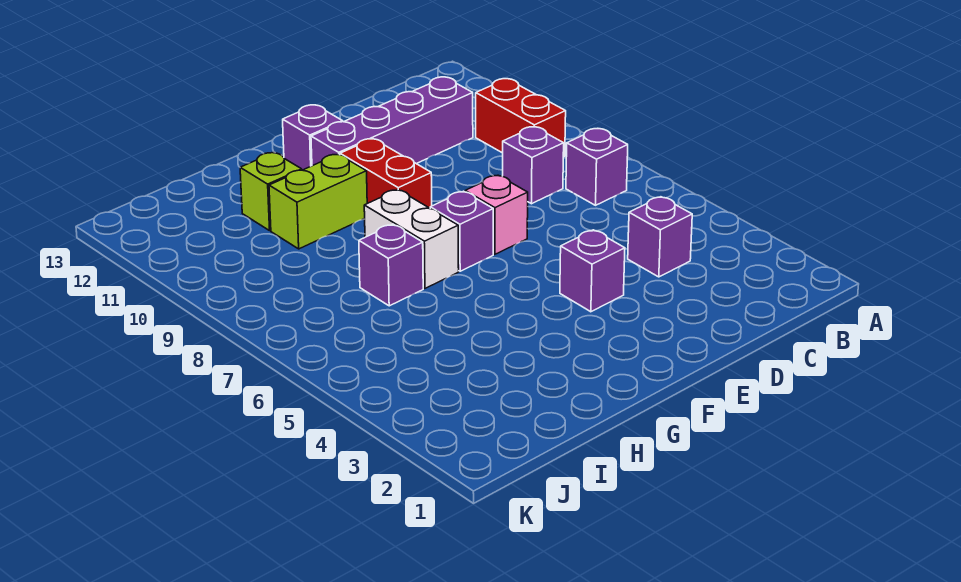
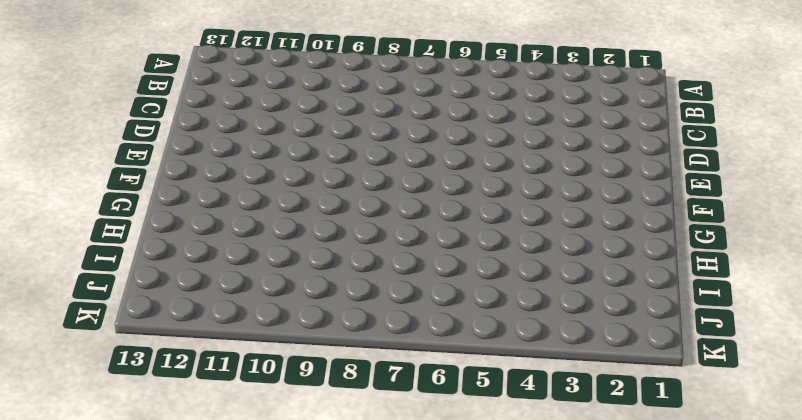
none -> purple 1x1 brick [566,129,628,205]
none -> red 1x2 brick [476,79,566,157]
none -> purple 1x1 brick [628,197,692,277]

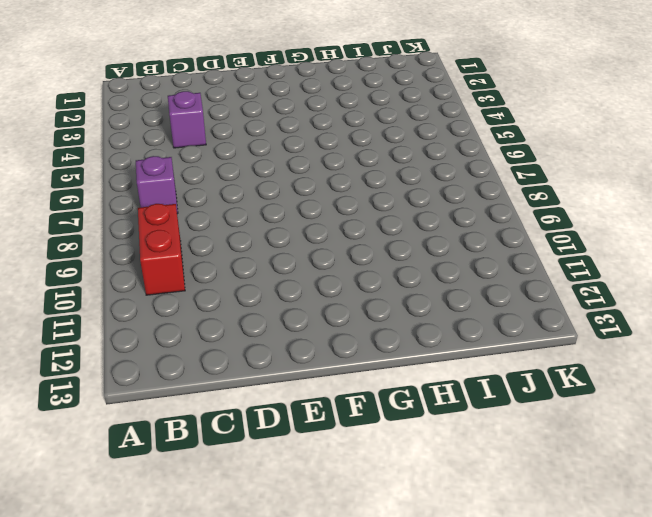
none -> purple 1x1 brick [503,127,564,204]
none -> purple 1x4 brick [311,77,473,166]
none -> purple 1x1 brick [560,230,625,312]

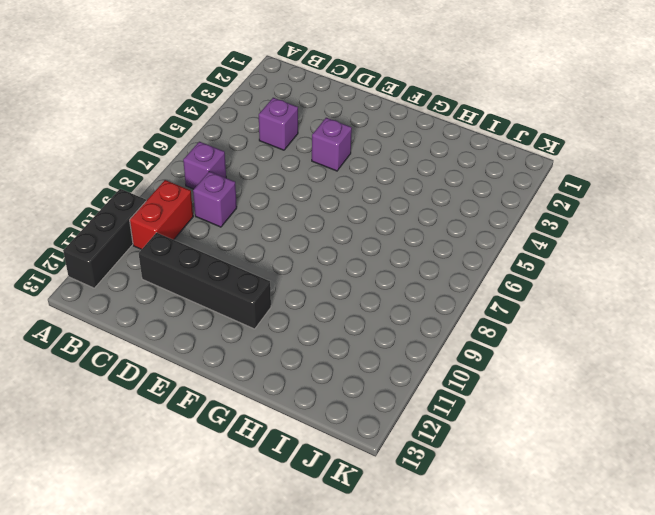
black 1x3 brick [63,189,146,288] -> none
black 1x4 brick [139,233,271,329] -> purple 1x4 brick [311,77,473,166]
none -> pink 1x1 brick [465,176,528,254]
none -> purple 1x1 brick [430,191,493,271]
none -> red 1x2 brick [340,139,432,208]

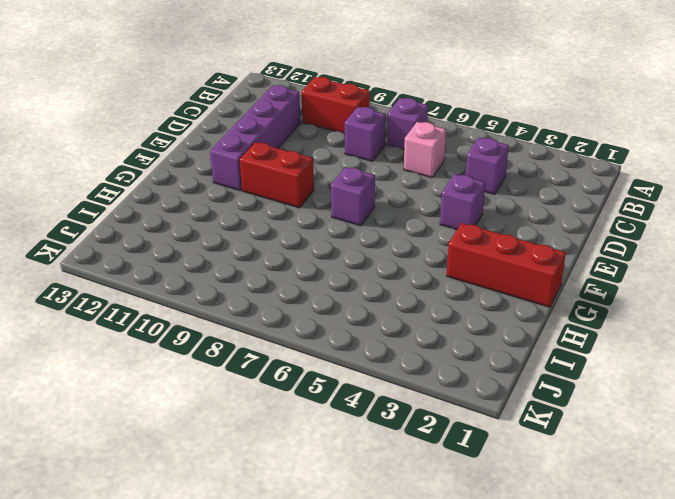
pink 1x1 brick [404,122,446,178] -> pink 1x1 brick moved to [465,176,528,254]
red 1x3 brick [447,223,566,307] -> none
none -> purple 1x1 brick [283,105,343,170]
none -> white 1x2 brick [364,190,459,288]
none -> lime 1x2 brick [269,154,367,249]

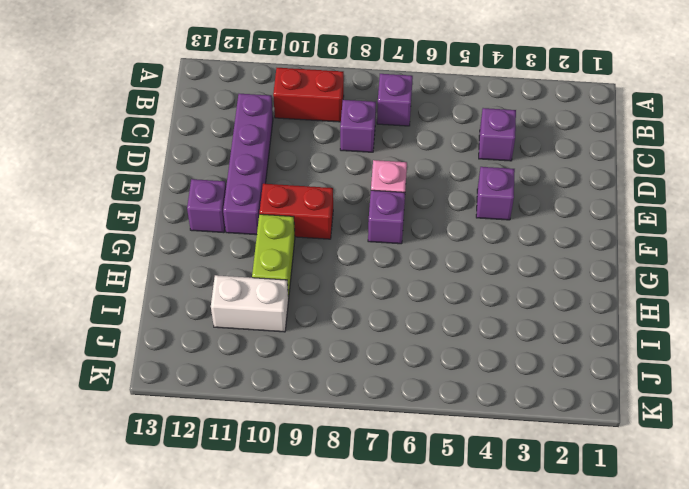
white 1x2 brick [211,275,289,332] -> white 1x2 brick moved to [364,190,459,288]
none -> purple 1x1 brick [359,224,423,306]
none -> lime 1x1 brick [240,152,302,231]

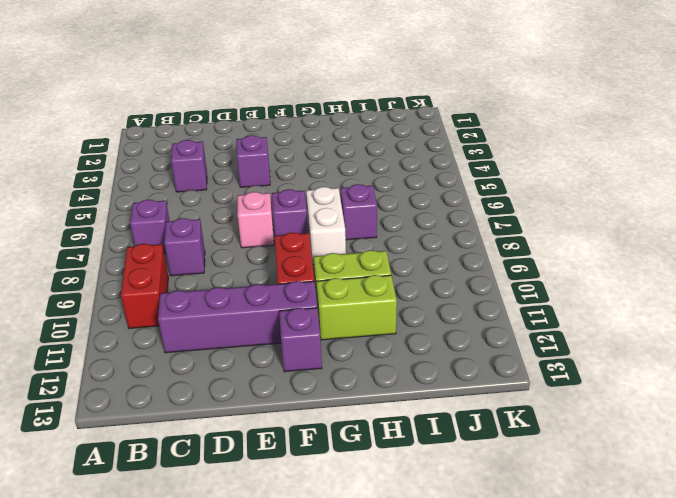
lime 1x2 brick [316,275,397,340] -> lime 1x1 brick [240,152,302,231]

